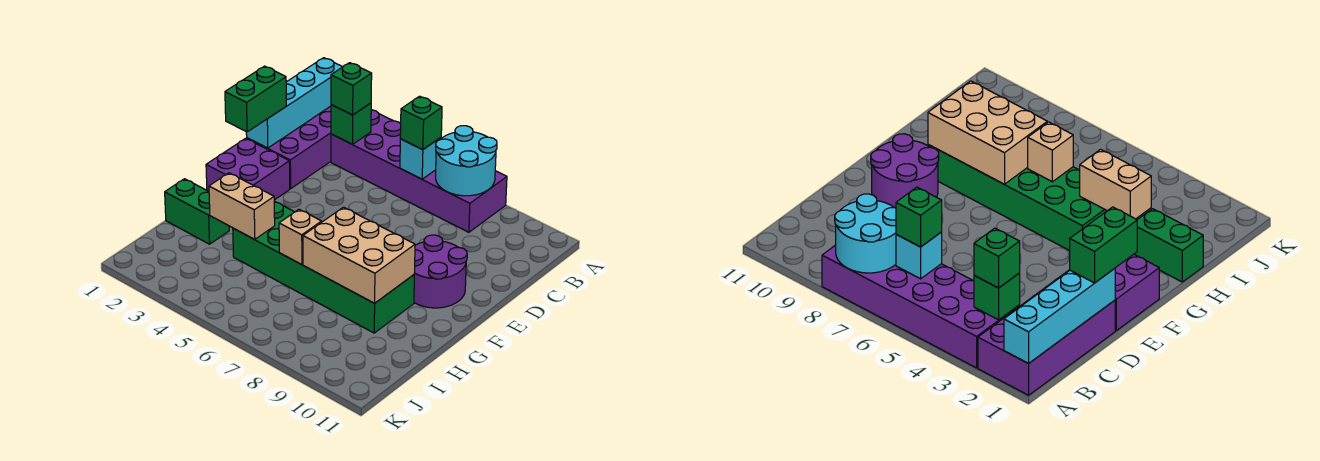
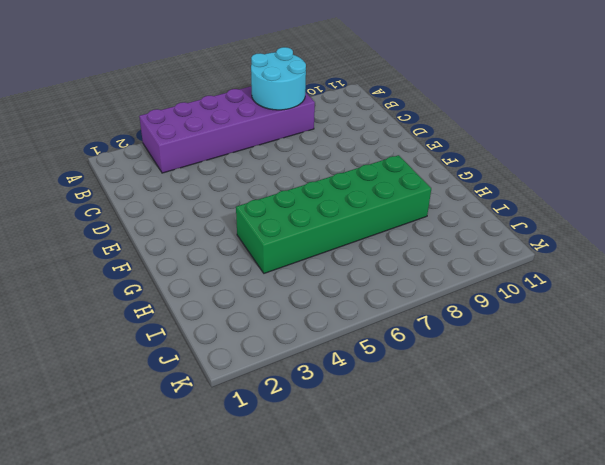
none -> purple 2x4 brick [247,106,331,189]
none -> purple 2x2 brick [206,138,290,200]
none -> purple 2x2 round brick [414,235,467,308]

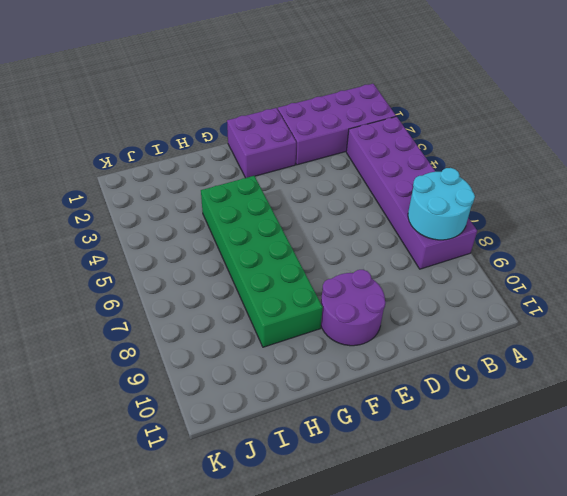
none -> green 1x2 brick [165,179,229,244]
none -> cyan 1x4 brick [246,58,342,148]
none -> green 1x1 brick [331,103,371,144]

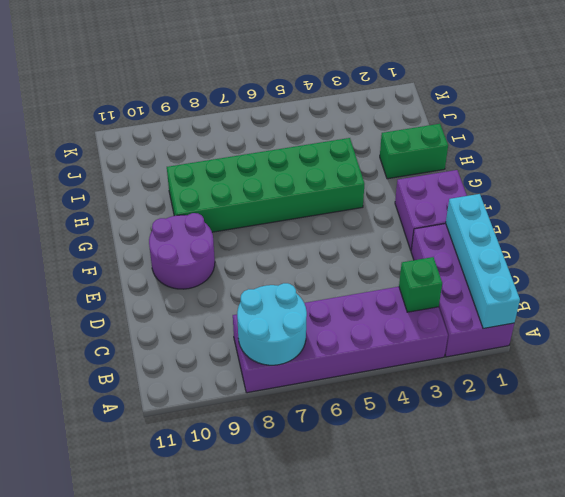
none -> cyan 1x1 brick [400,137,441,179]
none -> tan 2x3 brick [303,207,415,303]
none -> tan 1x2 brick [209,173,275,240]

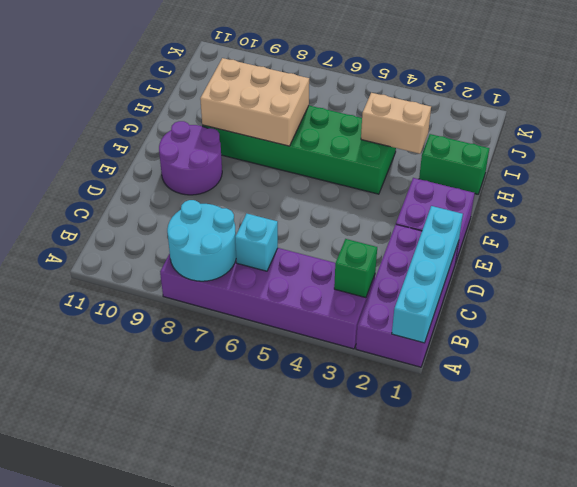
none -> tan 1x1 brick [279,209,322,265]
none -> green 1x1 brick [331,63,372,115]
none -> green 1x1 brick [400,96,442,150]

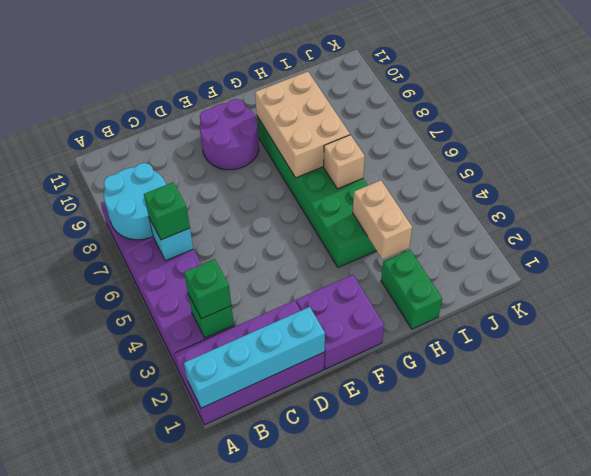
none -> green 1x2 brick [225,66,286,132]

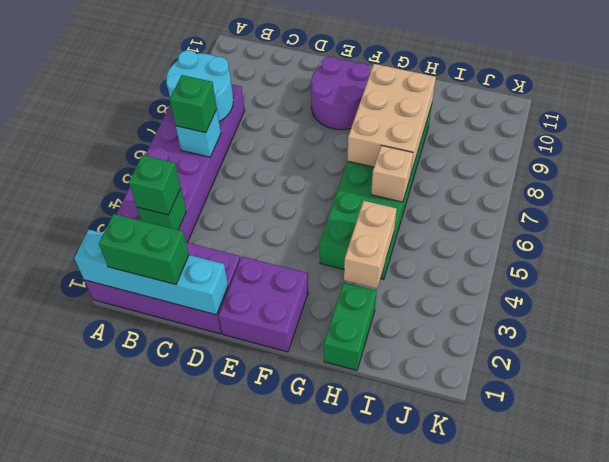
green 1x2 brick [99,214,189,285] -> green 1x2 brick moved to [225,66,286,132]

